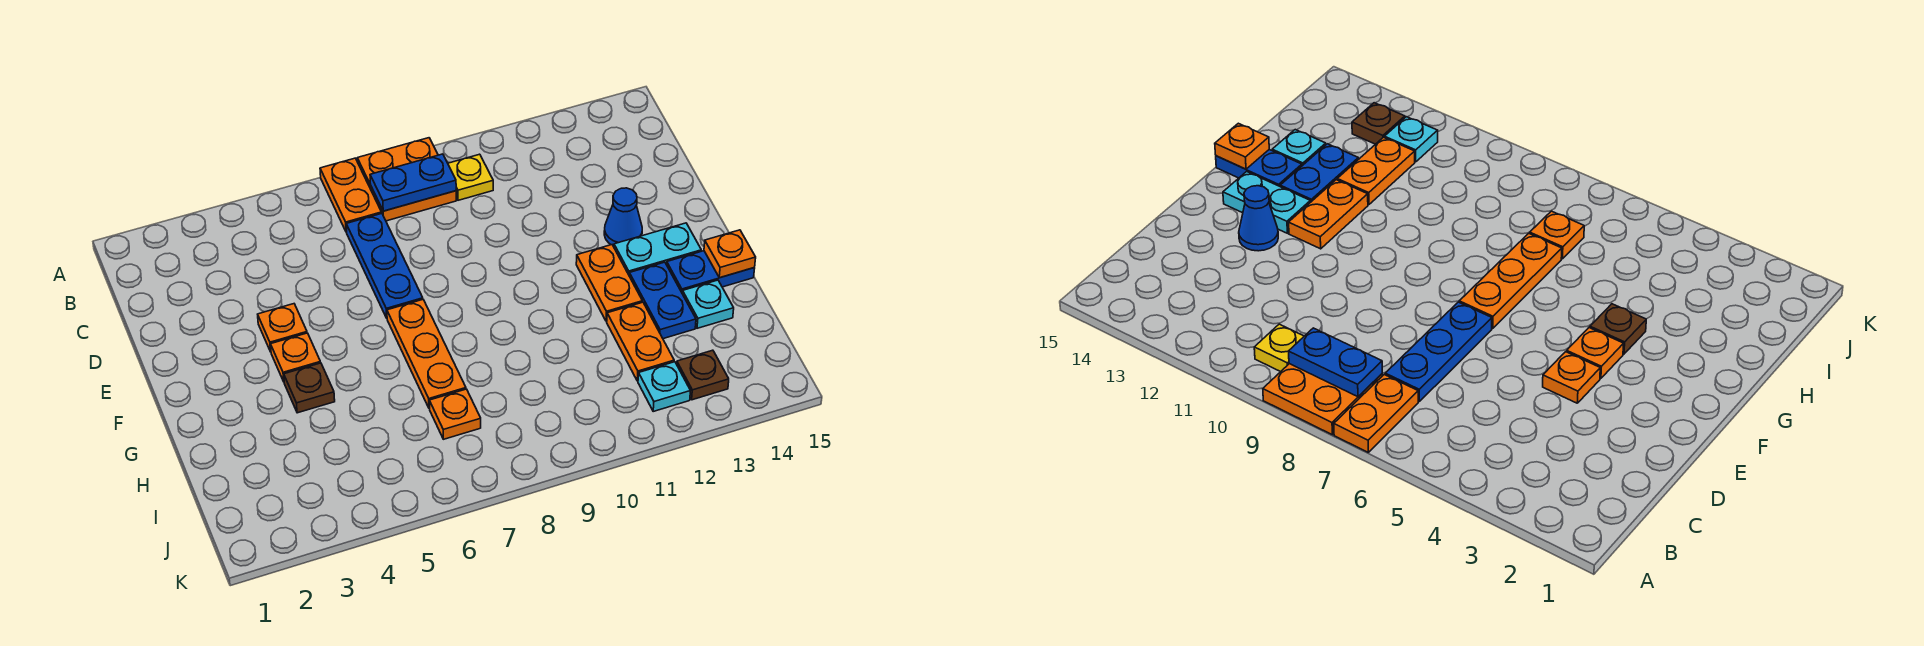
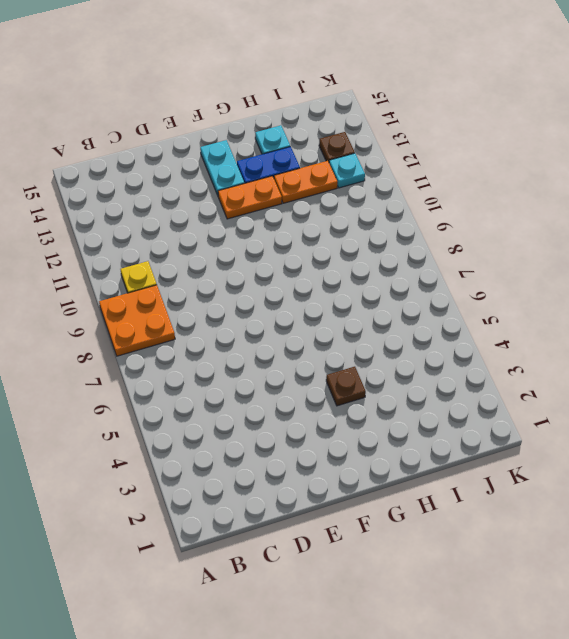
none -> orange 1x2 plate [320,158,382,232]
none -> blue 1x3 plate [346,214,423,318]
none -> orange 1x1 plate [258,304,307,352]

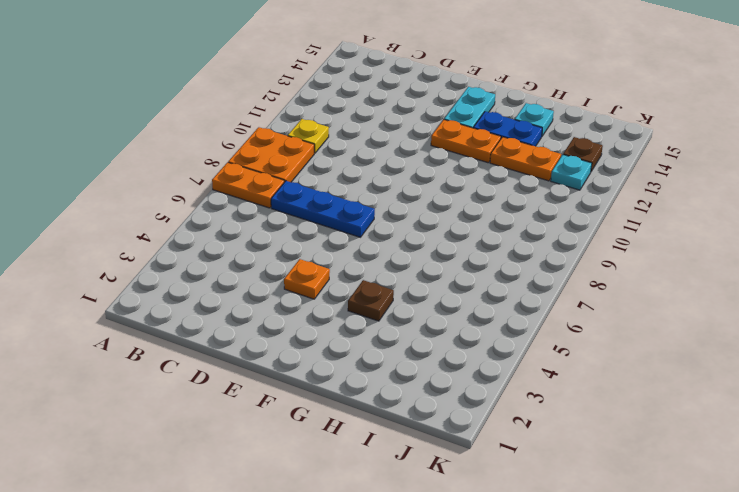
none -> blue 1x1 cone [604,188,642,246]
none -> orange 1x1 plate [271,333,321,381]
none -> orange 1x3 plate [387,300,466,408]

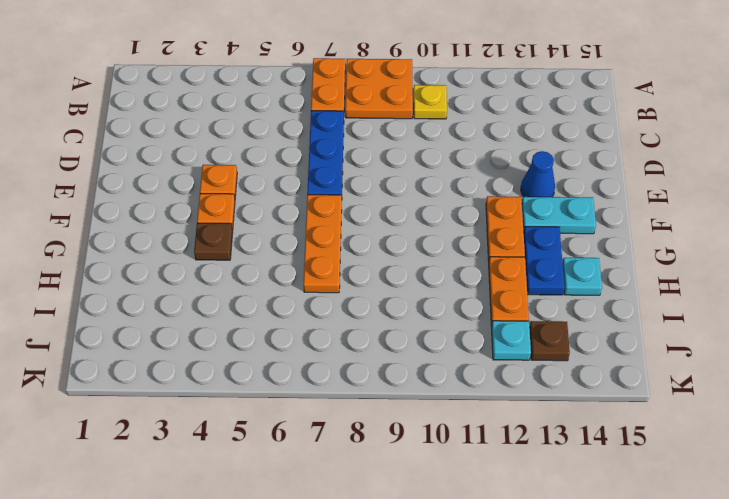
none -> blue 1x2 plate [667,251,755,292]
none -> orange 1x1 plate [429,389,481,439]
none -> blue 1x2 plate [370,154,456,211]

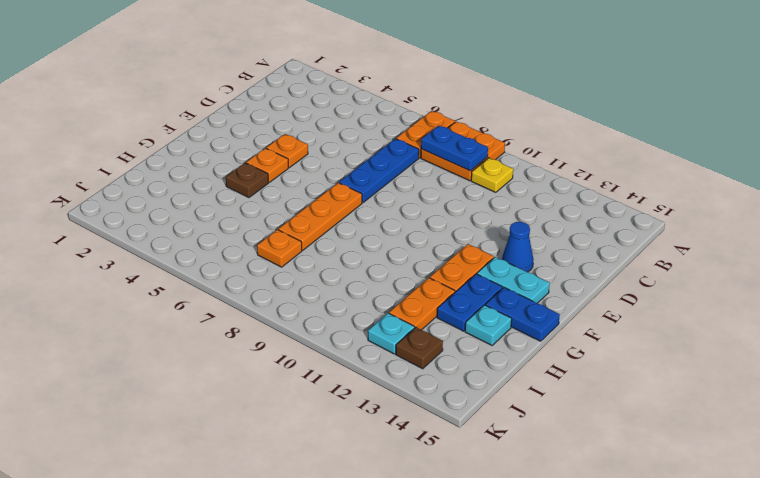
none -> orange 1x1 plate [704,230,756,278]

